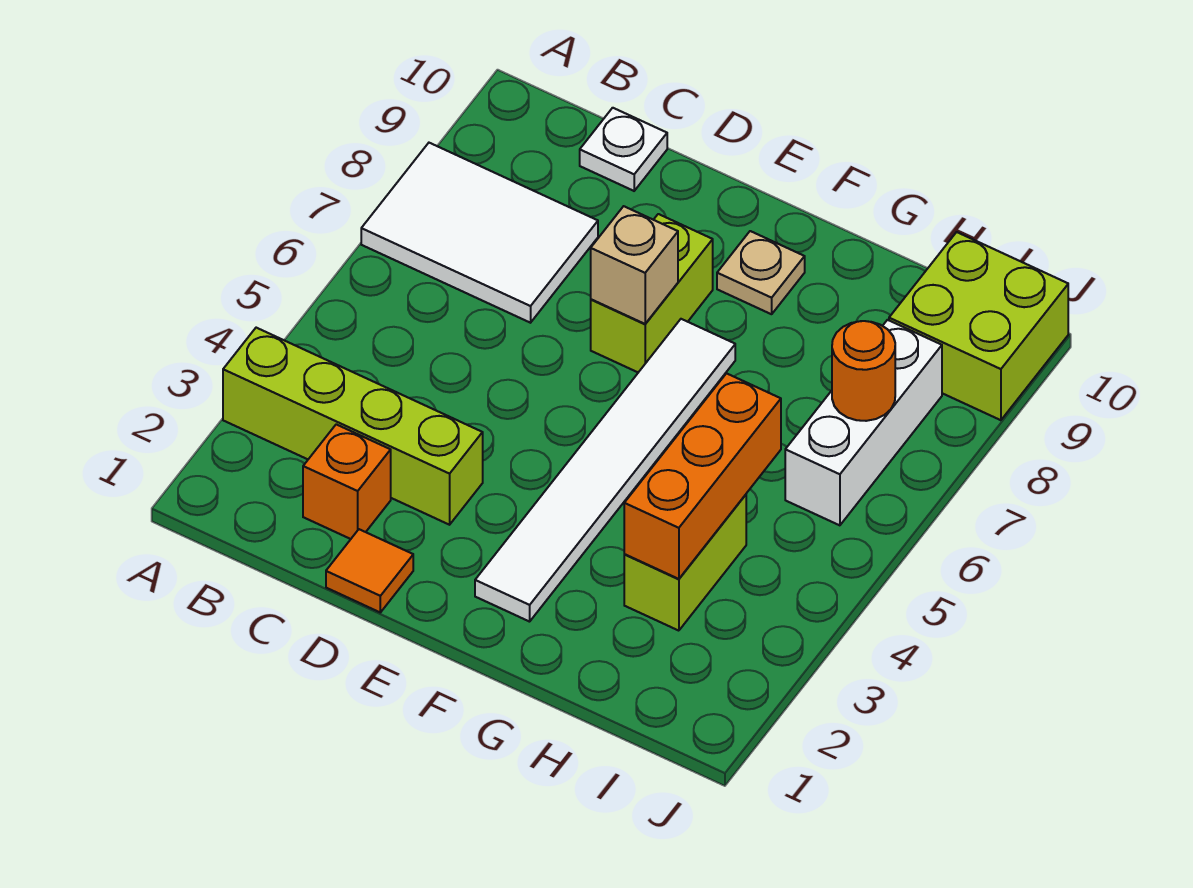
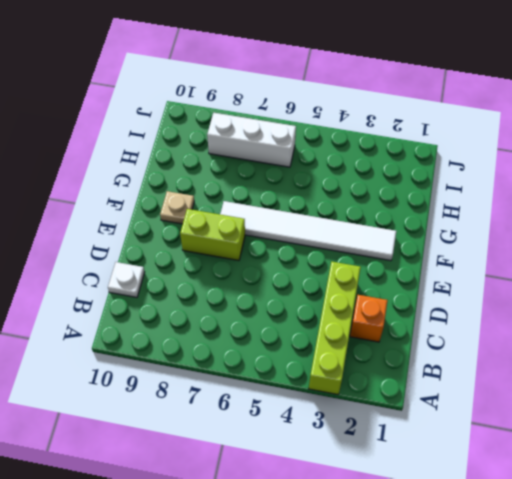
none -> white 2x3 tile [361,143,598,323]
none -> orange 1x1 tile [326,529,413,612]
none -> lime 1x2 brick [624,495,746,631]

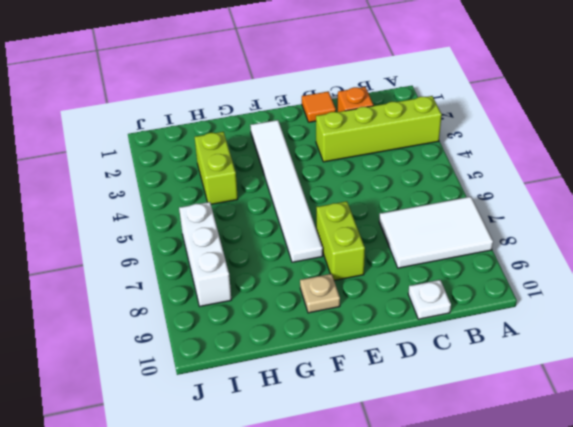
none -> lime 2x2 brick [889,232,1068,420]
none -> tan 1x1 brick [591,206,678,324]
none -> orange 1x3 brick [624,373,781,579]

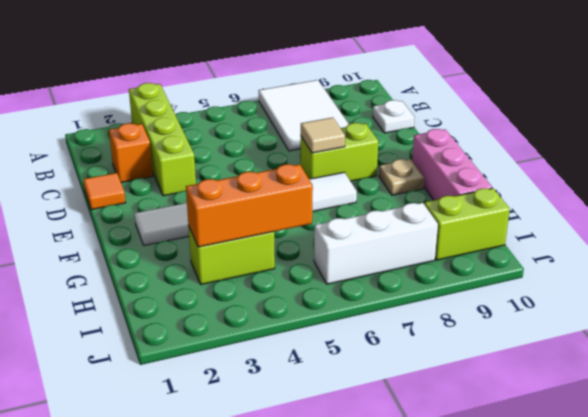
tan 1x1 tile [301,117,345,153] -> tan 1x1 brick [591,206,678,324]
pink 1x3 brick [412,129,492,200] -> none
lime 1x2 brick [424,188,510,260] -> lime 2x2 brick [889,232,1068,420]
none -> orange 1x1 round brick [832,321,895,421]

